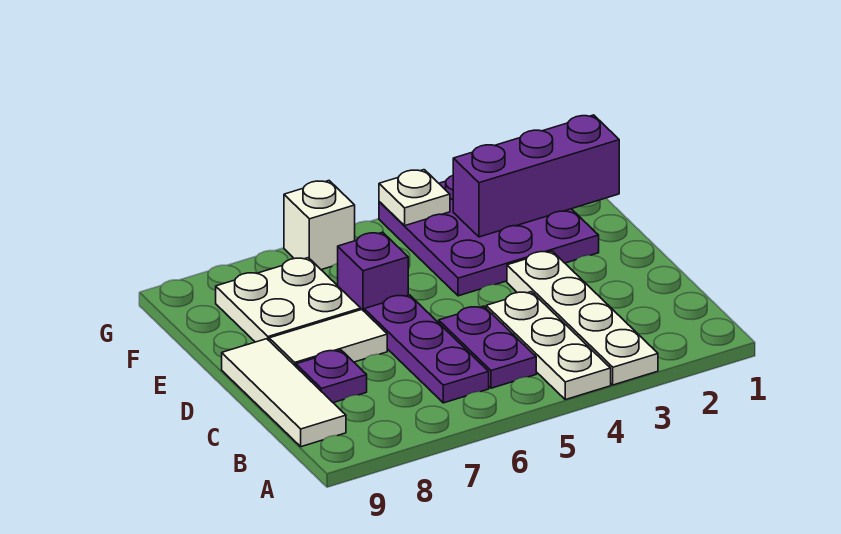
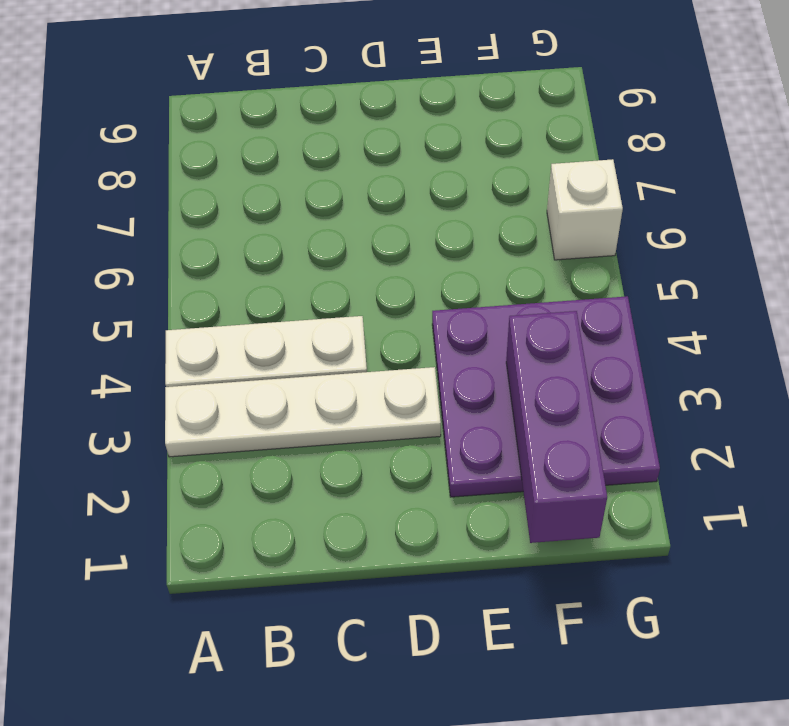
none -> purple 1x2 plate [439,306,536,388]
none -> purple 1x3 plate [364,295,489,403]
none -> white 1x3 tile [222,339,346,447]

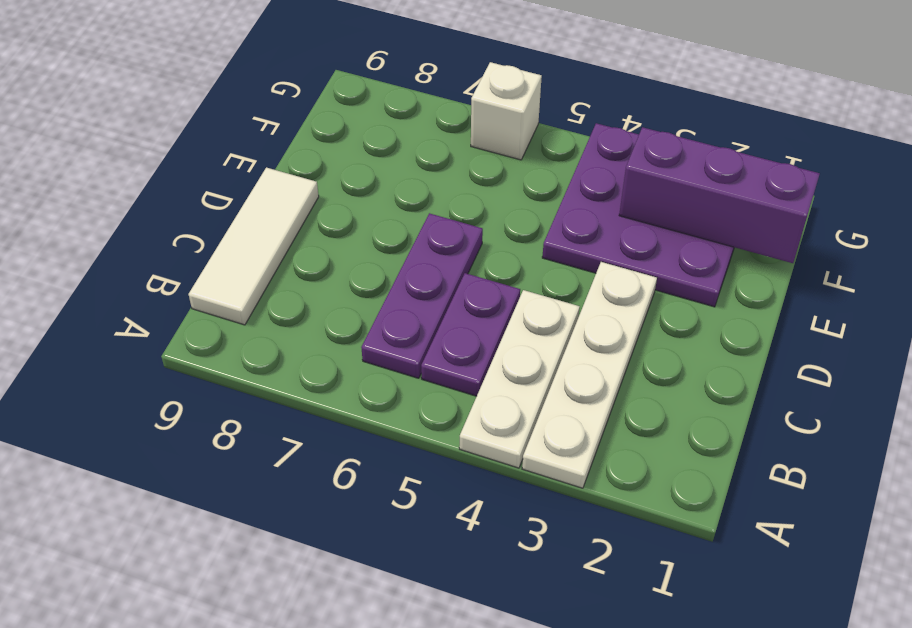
none -> purple 1x1 plate [296,350,367,403]
none -> white 1x2 tile [269,310,387,366]
none -> purple 1x1 brick [338,232,408,311]

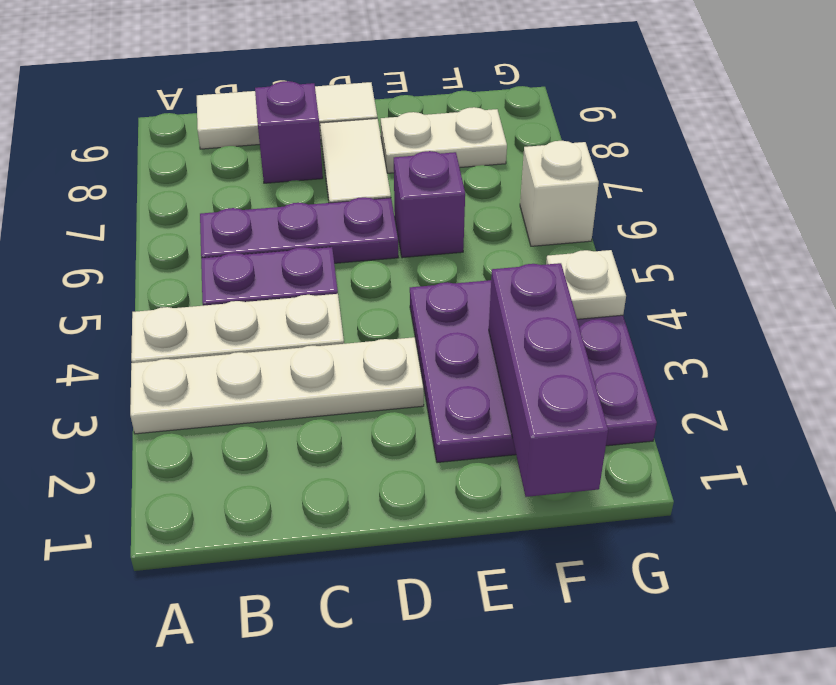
purple 1x1 brick [255,81,323,183] -> purple 1x1 plate [296,350,367,403]
white 1x2 plate [381,107,507,173] -> white 2x2 plate [216,258,361,342]

